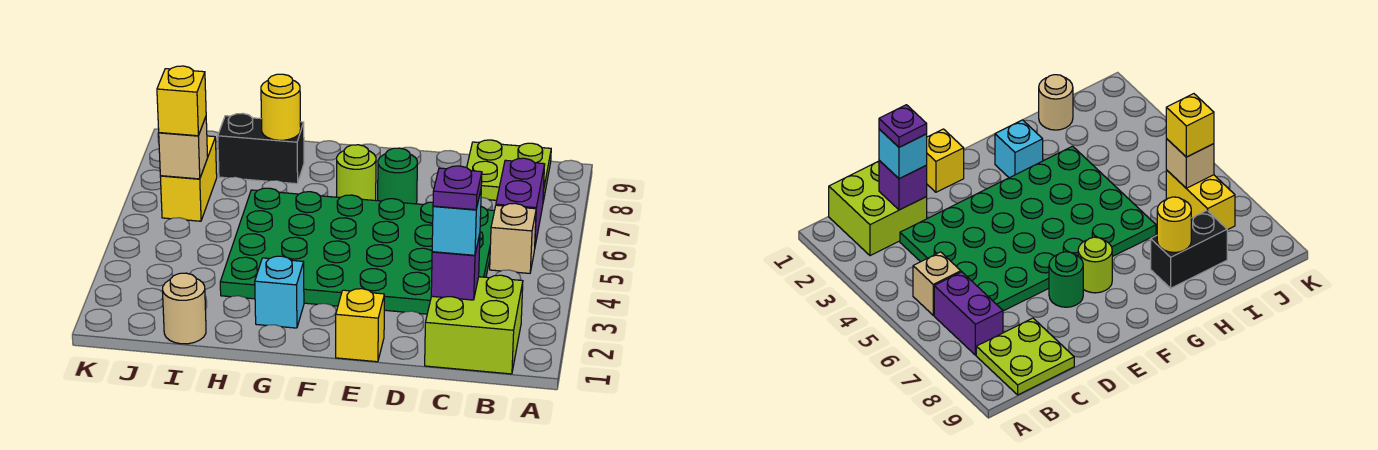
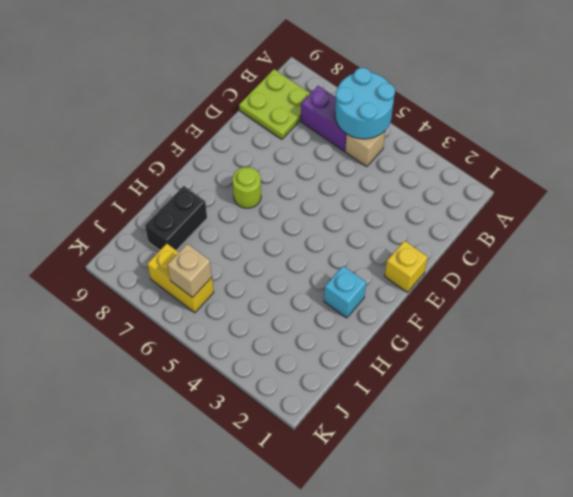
cyan 2x2 round brick [335,68,395,139] -> none
none -> lime 2x2 brick [425,275,523,374]
none -> green 4x6 plate [220,188,494,314]
none -> green 1x1 round brick [378,148,417,204]

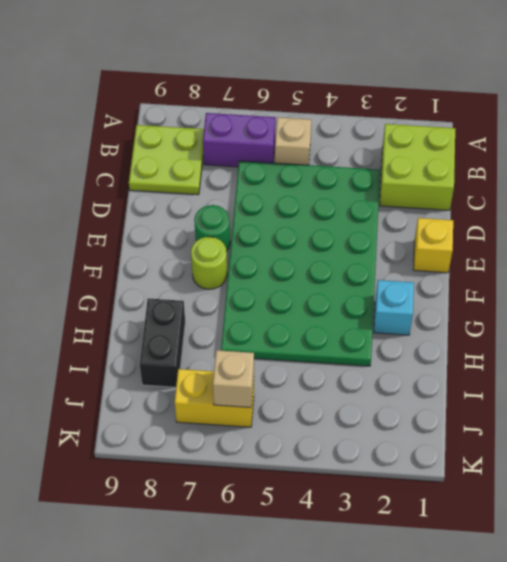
none -> tan 1x1 round brick [162,273,206,344]
none -> purple 1x1 brick [431,234,480,300]
none -> yellow 1x1 round brick [261,74,301,140]

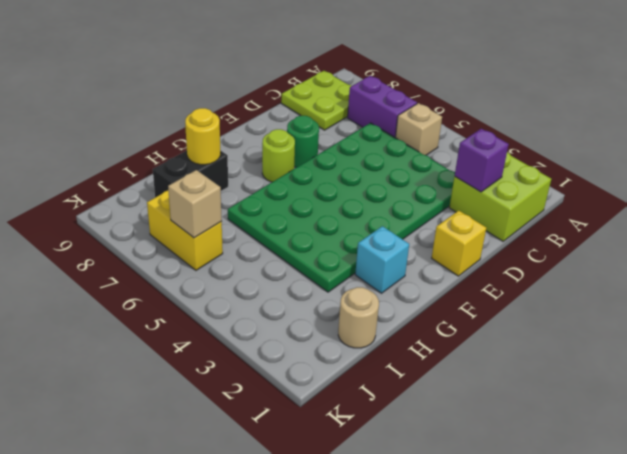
none -> cyan 1x1 brick [432,191,481,255]
none -> yellow 1x1 brick [157,66,206,136]
none -> purple 1x1 plate [433,166,482,210]

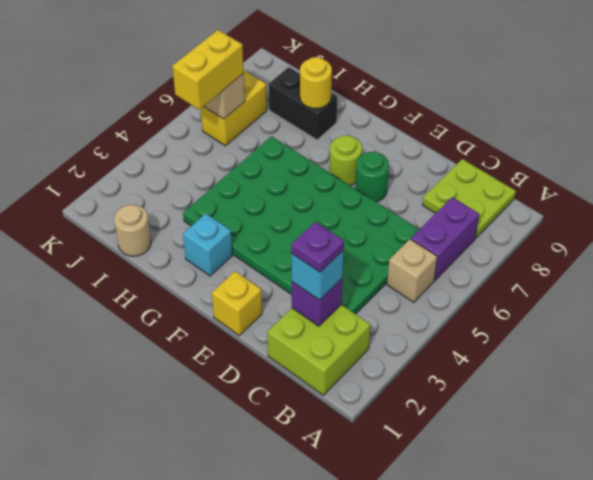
yellow 1x2 brick [172,30,244,110] -> yellow 1x1 brick [157,66,206,136]

